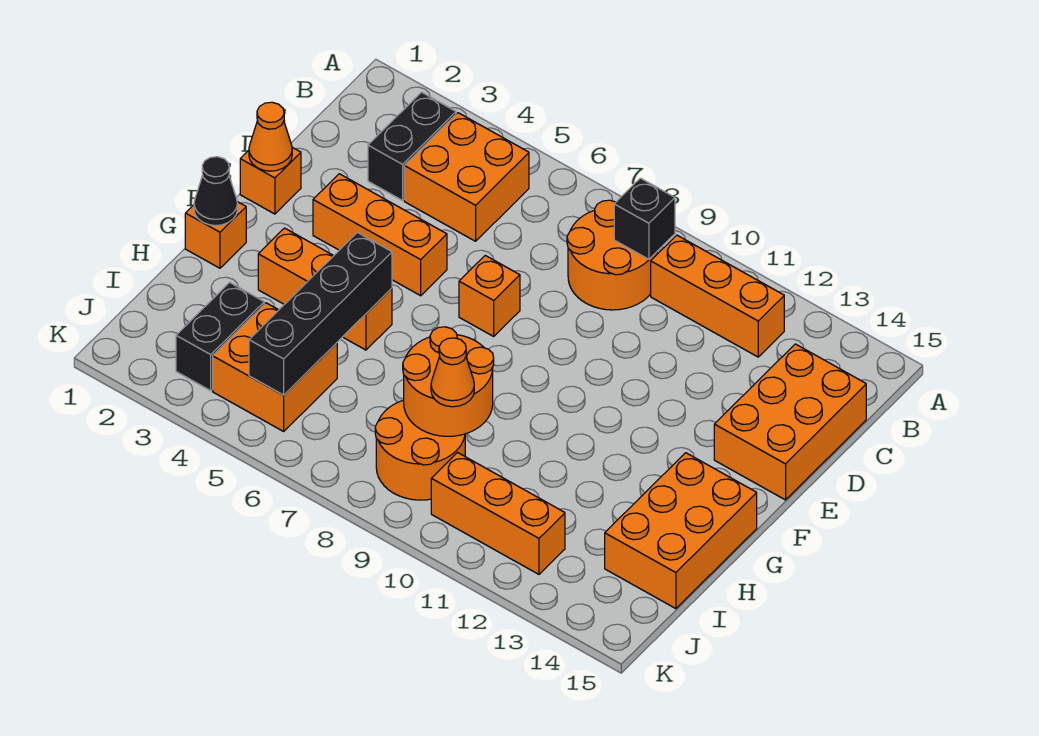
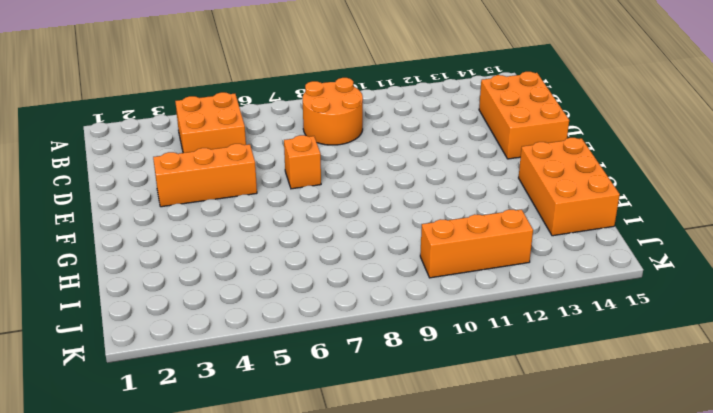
none -> black 1x2 brick [368,92,456,200]
none -> orange 1x3 brick [651,235,784,357]
none -> orange 1x1 brick [240,147,301,214]

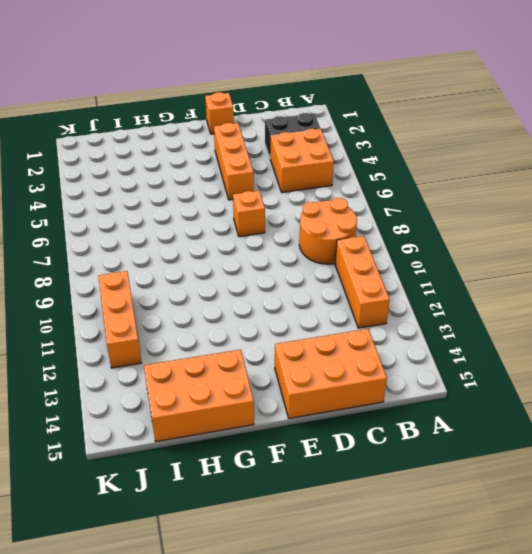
none -> orange 1x1 brick [185,202,246,268]
none -> orange 1x3 brick [258,228,392,350]
none -> black 1x2 brick [176,282,264,391]

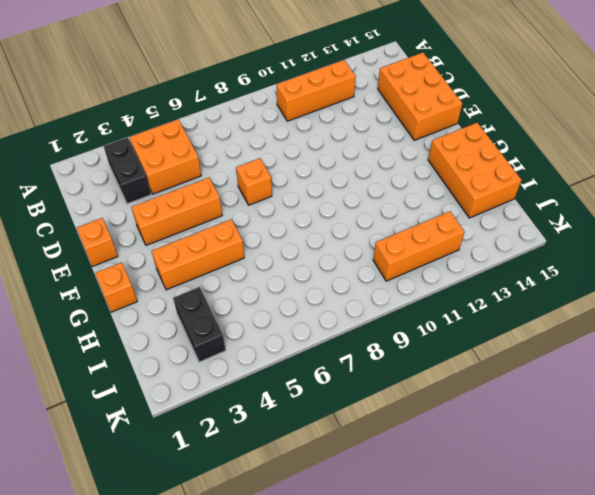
none -> orange 2x2 round brick [567,200,657,310]
none -> orange 2x2 brick [213,303,337,431]
none -> orange 2x2 round brick [375,400,465,500]

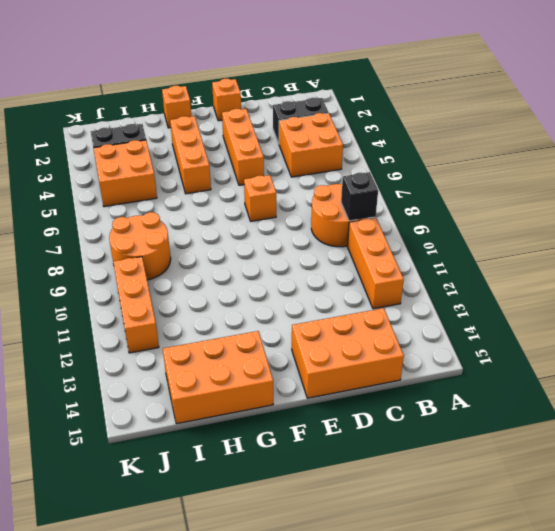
none -> orange 1x1 cone [249,102,292,171]
none -> black 1x1 cone [194,157,237,226]
none -> black 1x4 brick [249,232,392,395]

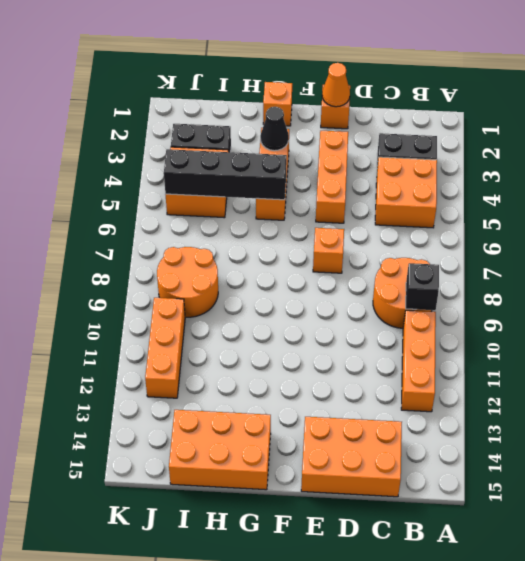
black 1x1 cone [260,107,289,151] -> black 1x1 cone moved to [194,157,237,226]
none -> orange 2x2 round brick [403,327,494,436]
none -> orange 1x1 cone [431,338,474,407]

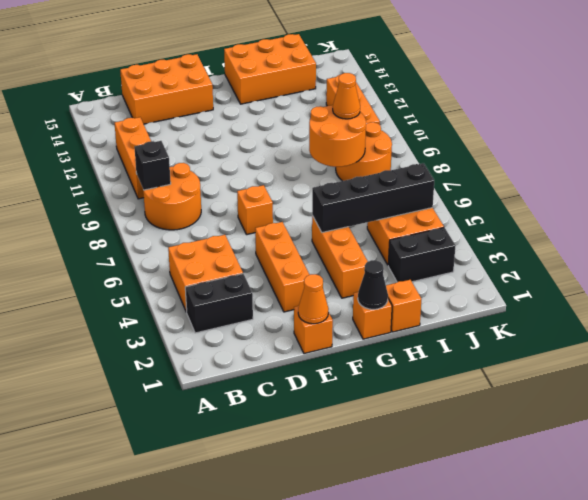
orange 1x1 brick [386,280,421,332] -> none

